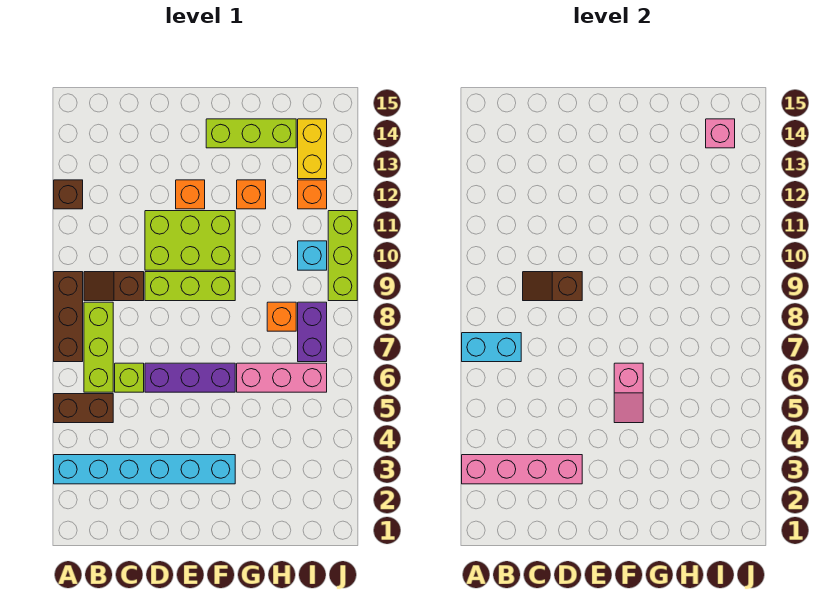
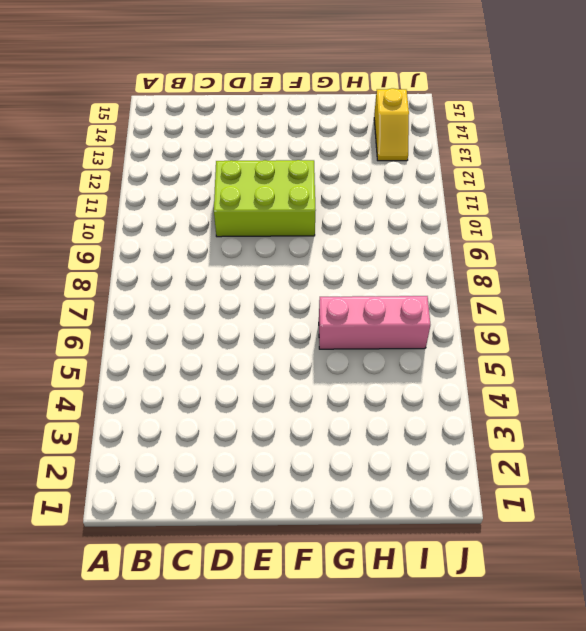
yellow 1x2 slope [374,88,409,161] -> yellow 1x2 brick [298,119,327,179]
none -> cyan 1x6 brick [54,455,235,484]
none -> brown 1x2 brick [54,394,113,423]
none -> brown 1x3 brick [54,272,83,362]

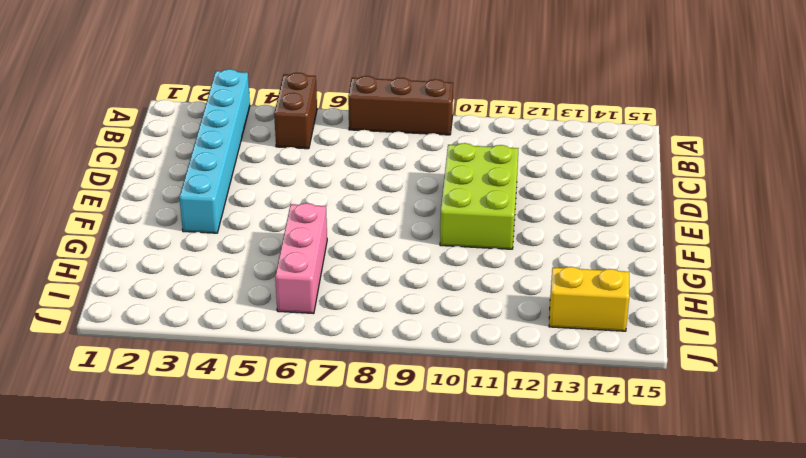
none -> brown 1x1 brick [54,180,83,209]
none -> lime 1x3 brick [84,302,113,392]
none -> brown 1x2 slope [84,272,144,301]

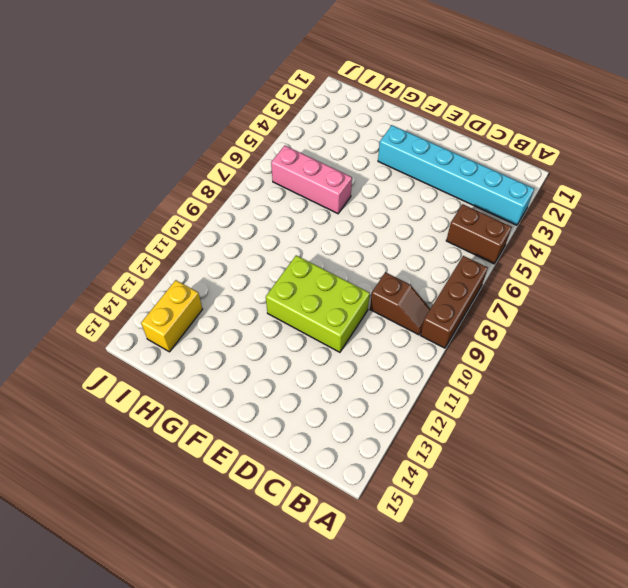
none -> brown 1x1 brick [54,180,83,209]
none -> lime 1x3 brick [84,302,113,392]
none -> lime 1x1 brick [115,363,144,392]

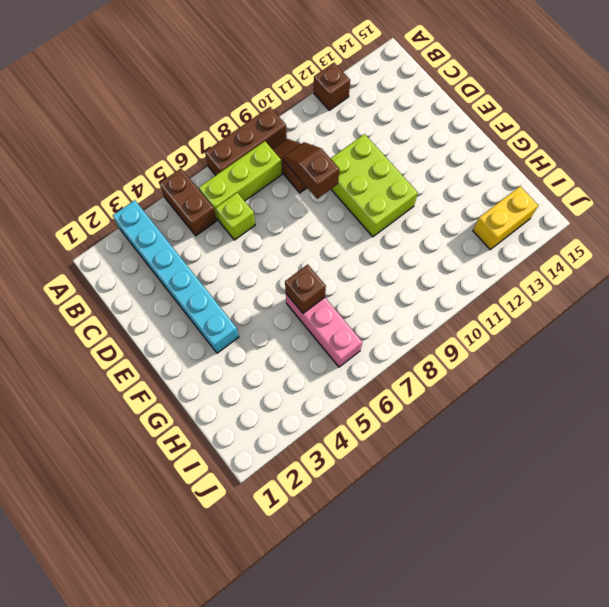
brown 1x1 brick [285,264,326,313] -> none
none -> purple 1x3 brick [145,363,235,392]
none -> lime 1x3 brick [145,272,235,301]
none -> orange 1x1 brick [176,180,205,209]

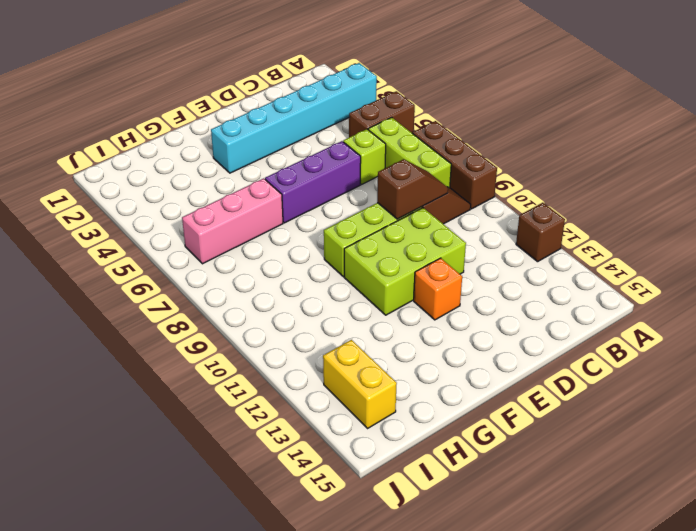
none -> lime 1x3 brick [206,119,296,148]
none -> orange 1x1 brick [237,180,266,209]
none -> orange 1x1 brick [267,302,296,331]

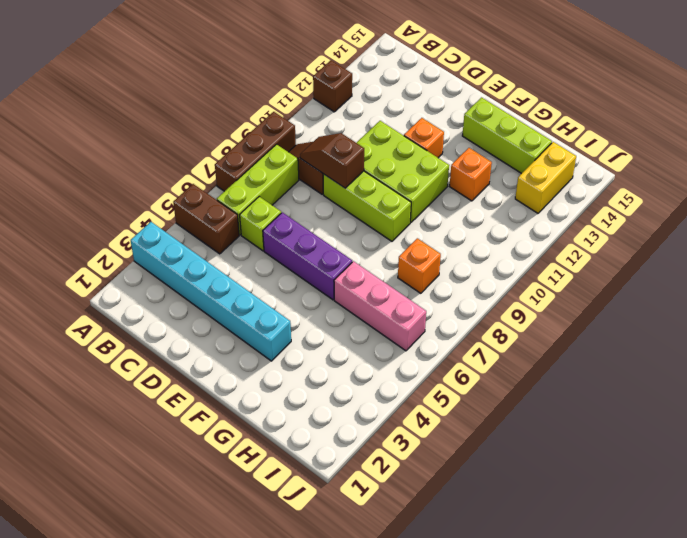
none -> purple 1x2 brick [298,302,327,362]
none -> cyan 1x1 brick [298,241,327,270]
none -> orange 1x1 brick [298,180,327,209]

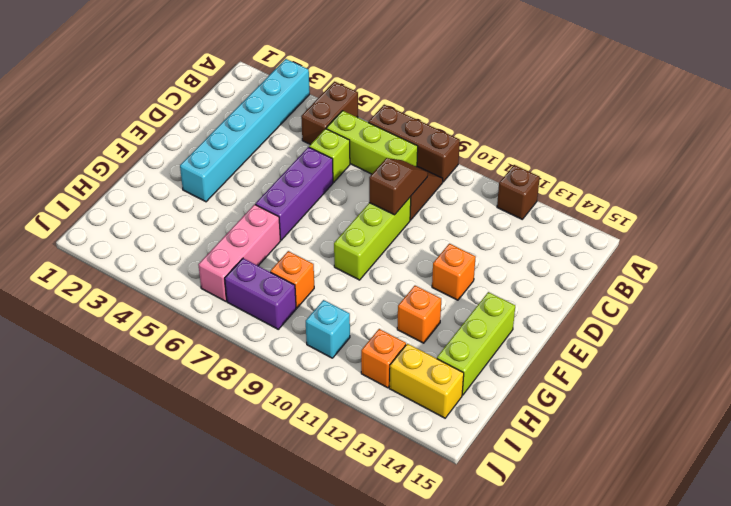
none -> lime 2x3 brick [145,211,235,270]
none -> lime 1x3 brick [328,211,357,301]
none -> pink 1x4 brick [462,455,582,484]

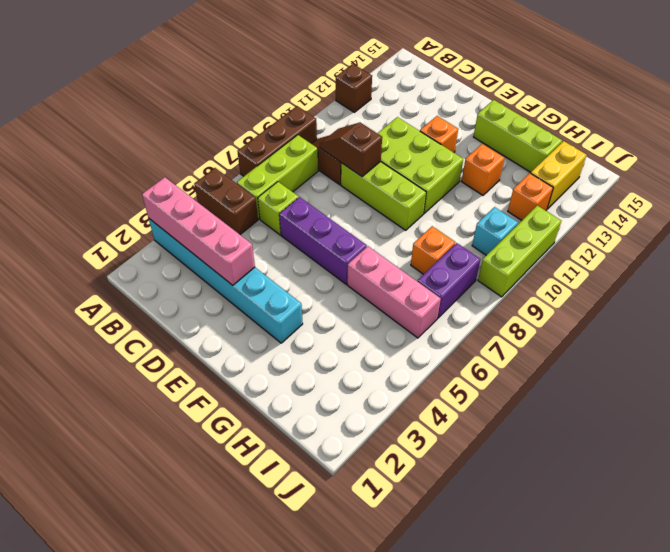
none -> cyan 1x2 brick [462,333,521,362]
none -> pink 1x2 slope [614,363,643,423]
none -> pink 1x1 brick [706,119,735,148]

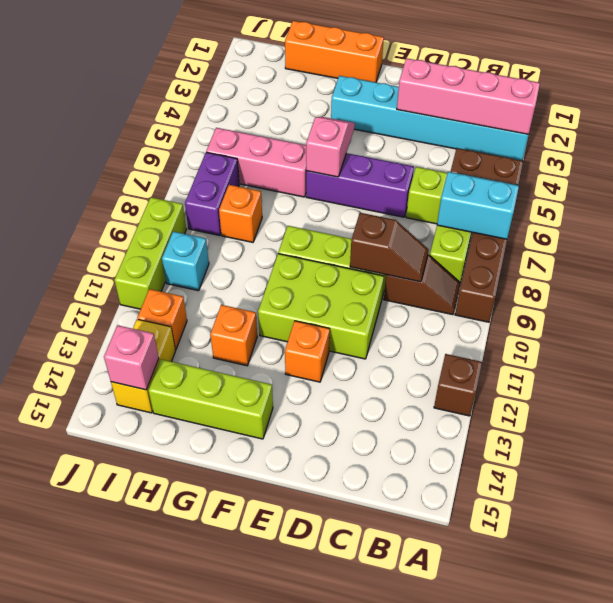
orange 1x3 brick [285,21,384,82] -> none

